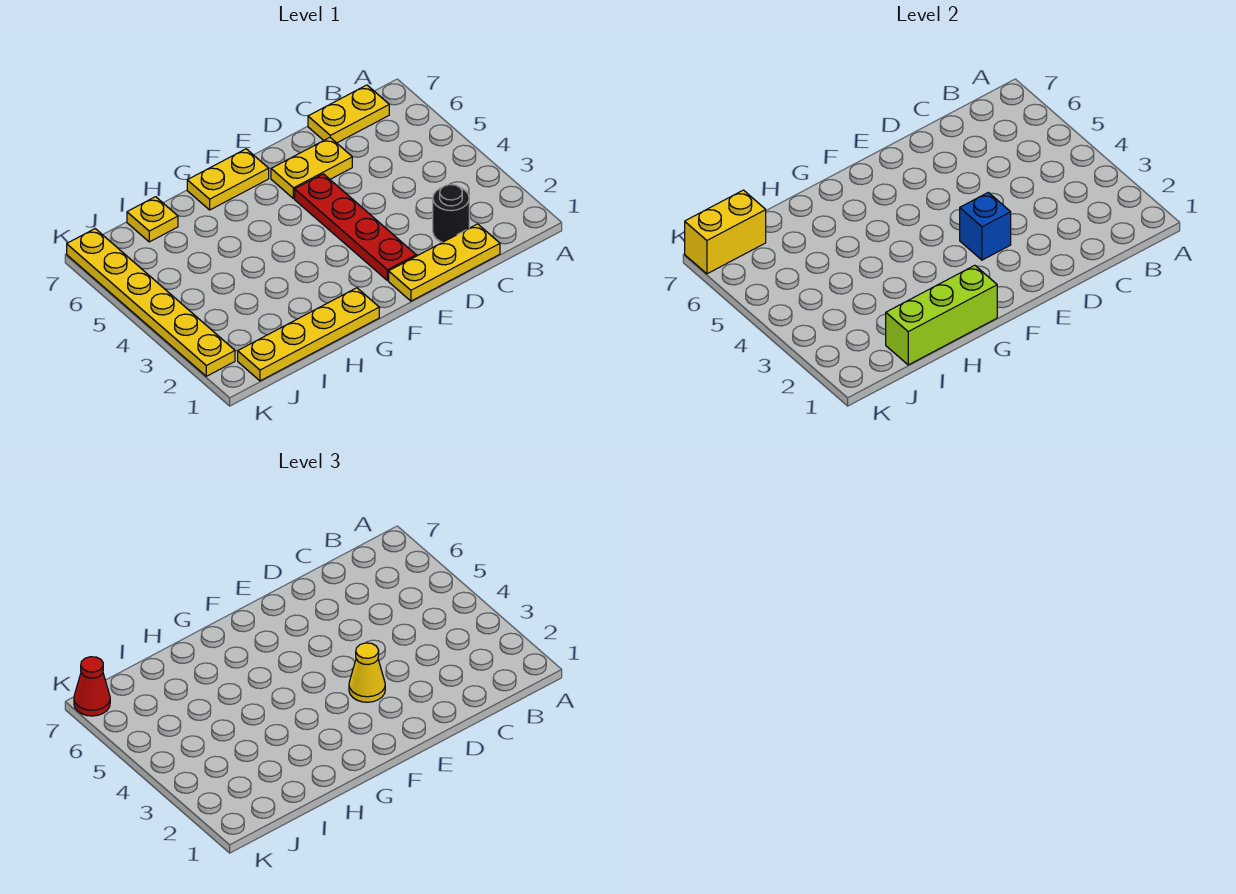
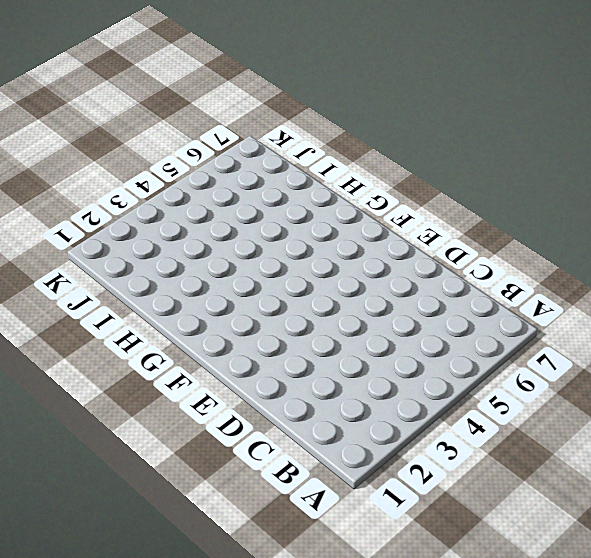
none -> yellow 1x2 plate [308,85,389,143]
none -> yellow 1x3 plate [389,224,500,301]
none -> black 1x1 round brick [433,185,469,242]

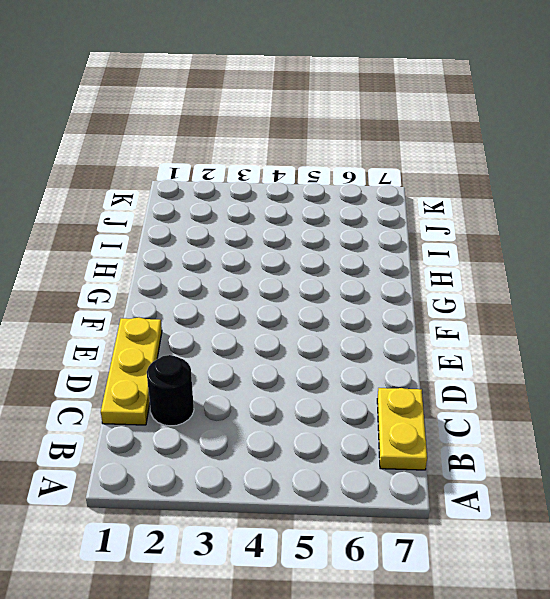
none -> yellow 1x2 plate [271,138,352,199]
none -> red 1x4 plate [295,174,416,281]
none -> yellow 1x2 plate [187,149,269,210]

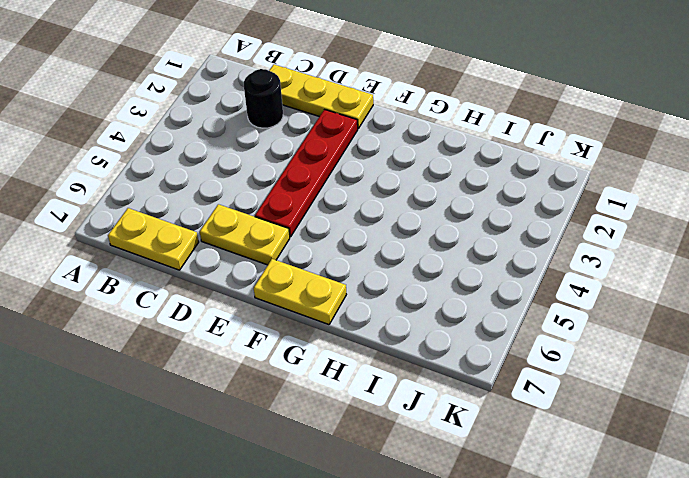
none -> yellow 1x4 plate [238,288,379,381]
none -> yellow 1x1 plate [127,197,178,242]
none -> yellow 1x6 plate [67,229,235,376]

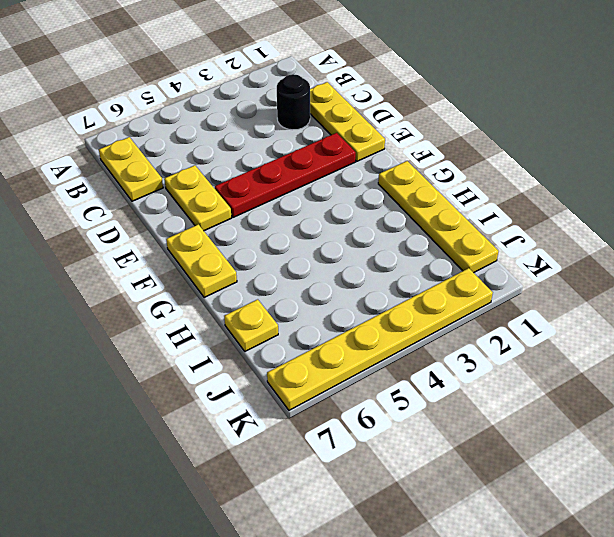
none -> blue 1x1 brick [960,192,1011,260]
none -> lime 1x3 brick [886,265,997,365]
none -> yellow 1x2 brick [685,190,766,274]

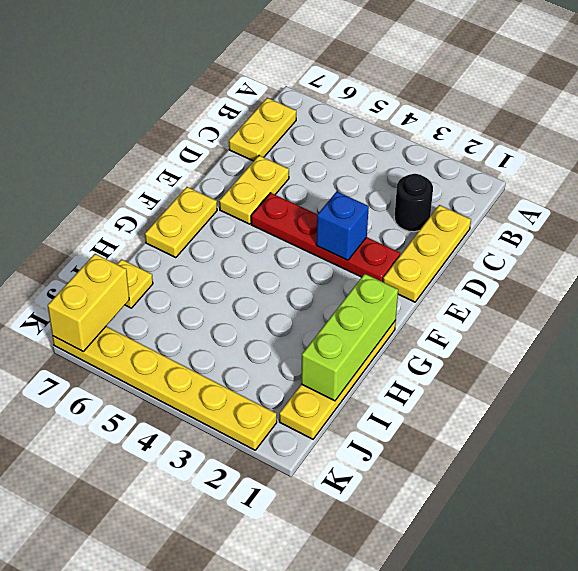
none -> yellow 1x1 cone [349,643,385,702]
none -> red 1x1 cone [74,657,110,716]

